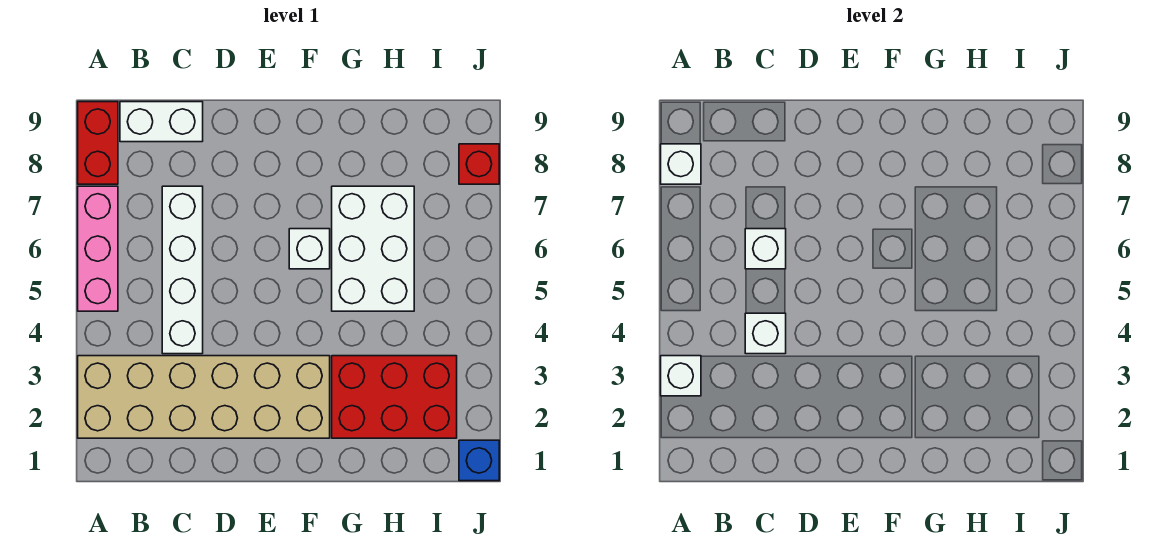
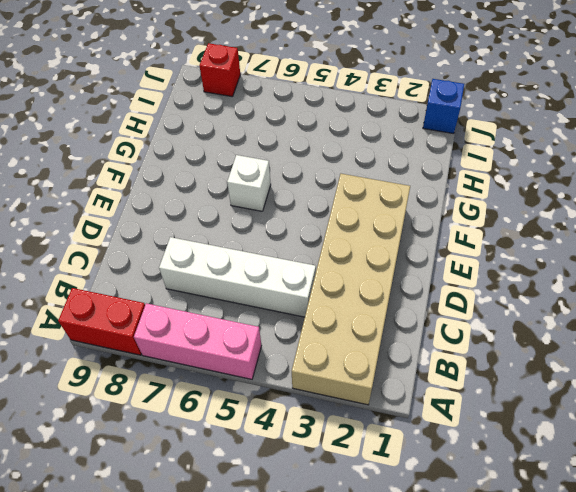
none -> white 1x2 brick [120,102,203,142]
none -> red 2x3 brick [332,356,457,438]
none -> white 2x3 brick [332,186,414,311]

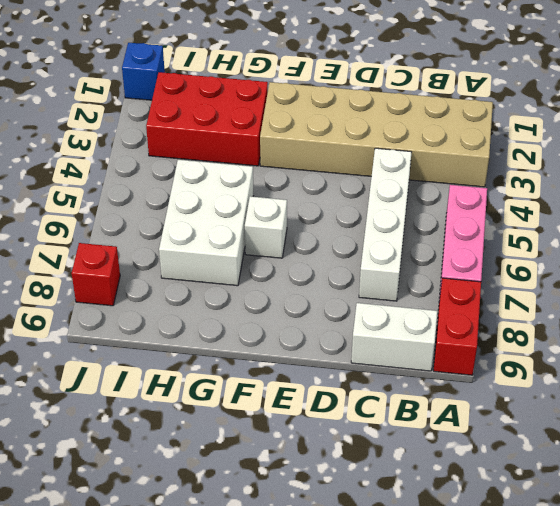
none -> white 1x1 brick [661,356,701,396]
none -> white 1x1 brick [661,144,701,184]
none -> white 1x1 brick [745,313,786,354]

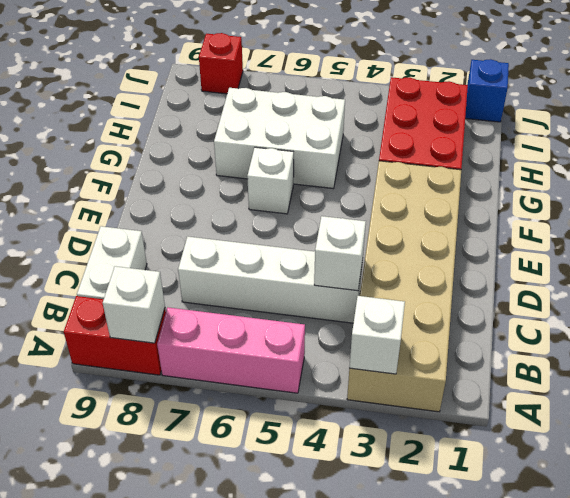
none -> white 1x1 brick [745,229,786,269]

